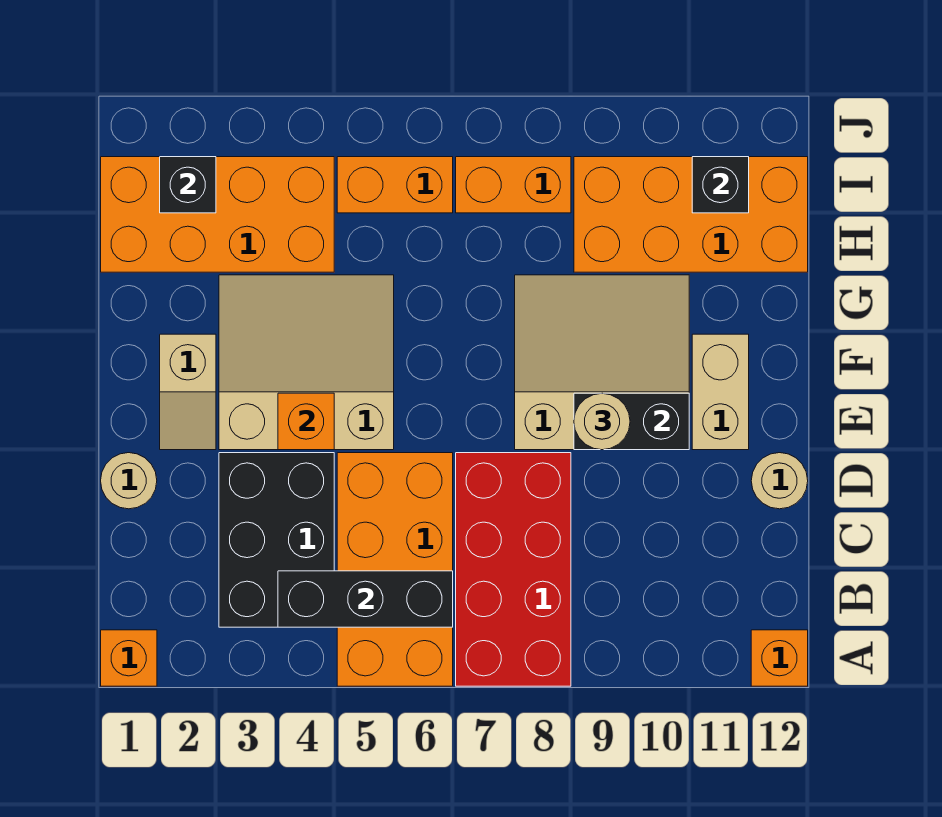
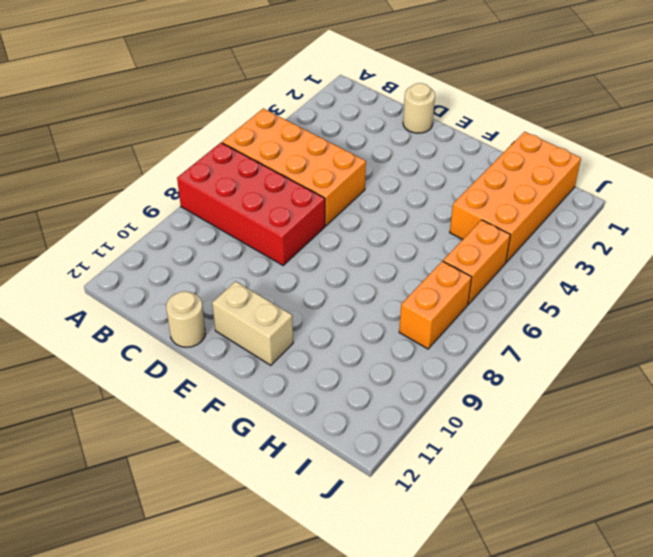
none -> orange 1x1 brick [101,630,157,686]
none -> orange 1x1 brick [751,630,808,686]
none -> black 2x3 brick [219,453,334,627]

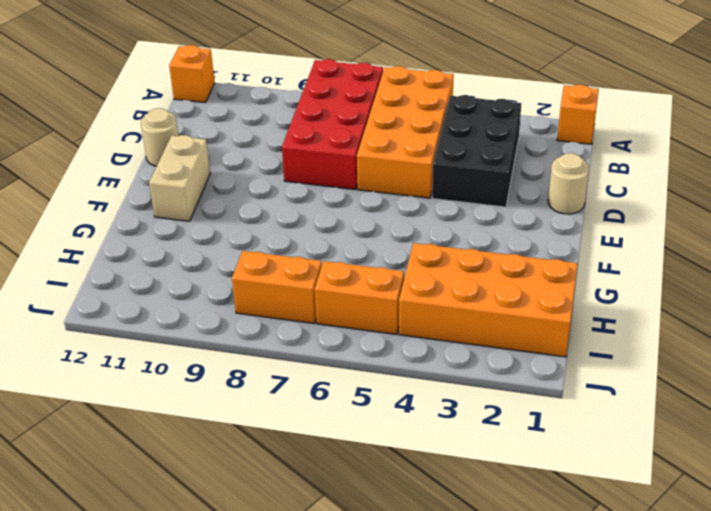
none -> tan 1x2 slope [160,334,216,450]
none -> tan 3x3 slope [219,275,394,450]
none -> tan 3x3 slope [515,275,689,450]

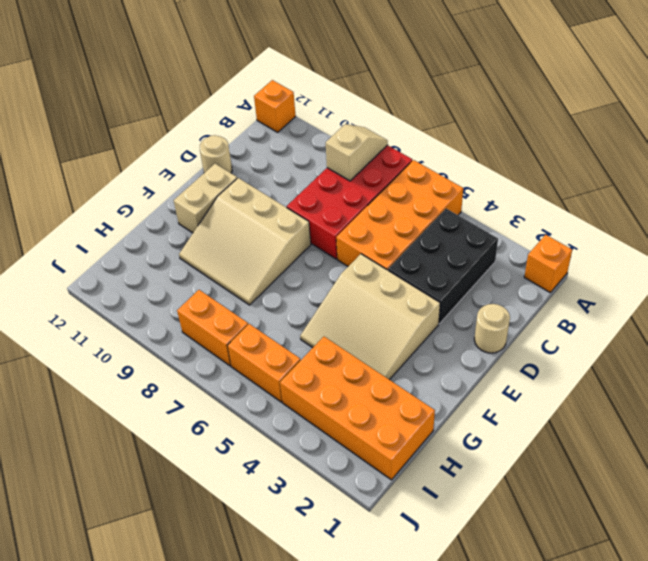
tan 1x2 slope [326,124,388,181] -> tan 1x2 slope moved to [160,334,216,450]
none -> orange 2x4 brick [574,157,808,272]
none -> black 1x3 brick [278,571,453,627]
none -> orange 1x1 brick [278,393,334,450]

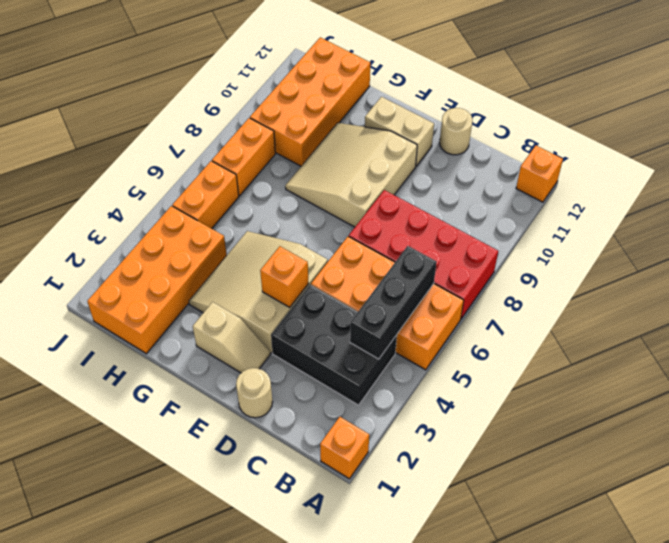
none -> black 1x2 brick [574,393,689,450]
none -> black 1x1 brick [160,157,216,213]
none -> black 1x1 brick [692,157,749,213]

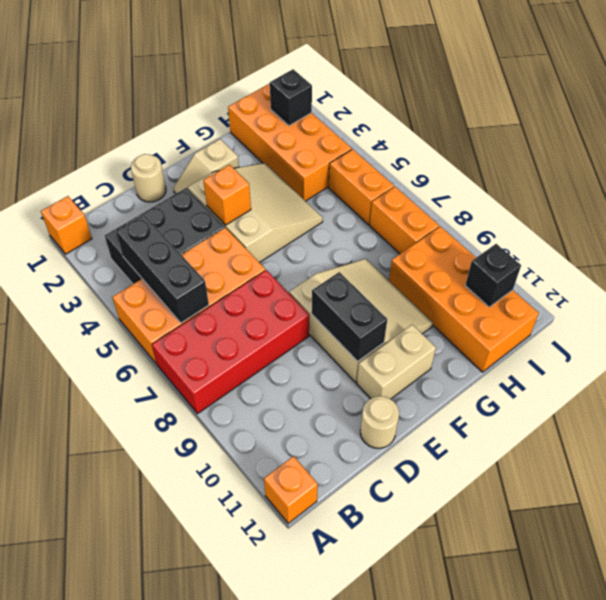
none -> tan 1x1 round brick [574,393,630,450]

